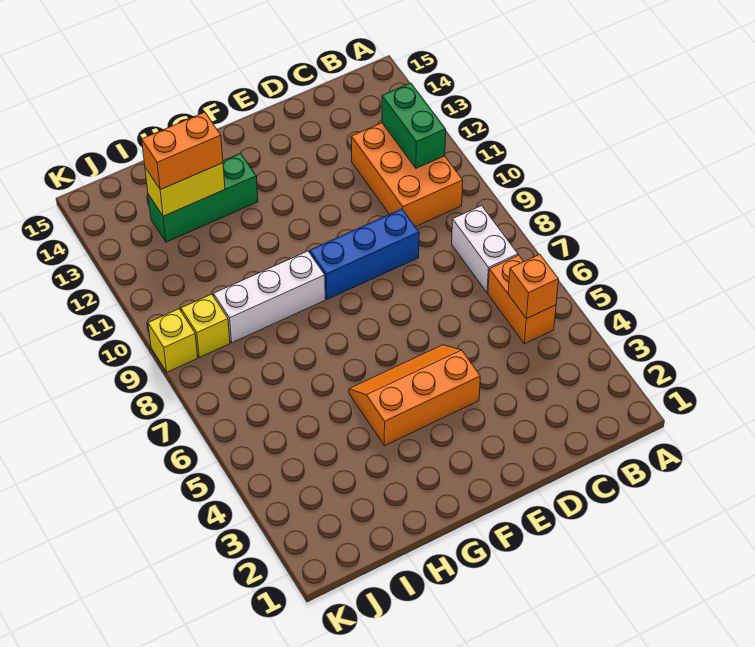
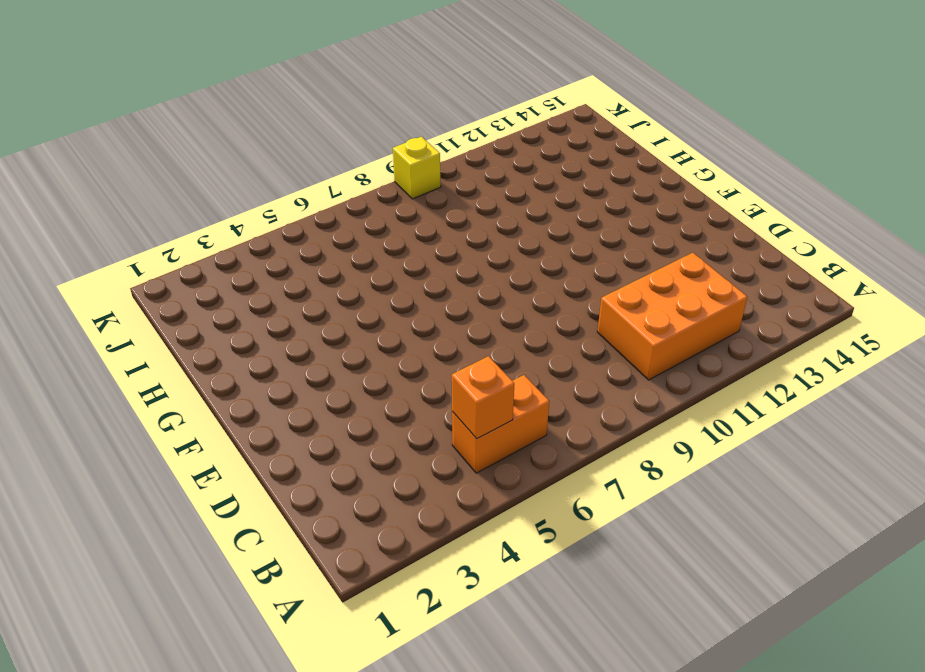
none -> white 1x2 brick [452,206,518,293]
none -> blue 1x3 brick [310,209,419,299]
none -> orange 2x3 slope [349,345,480,446]

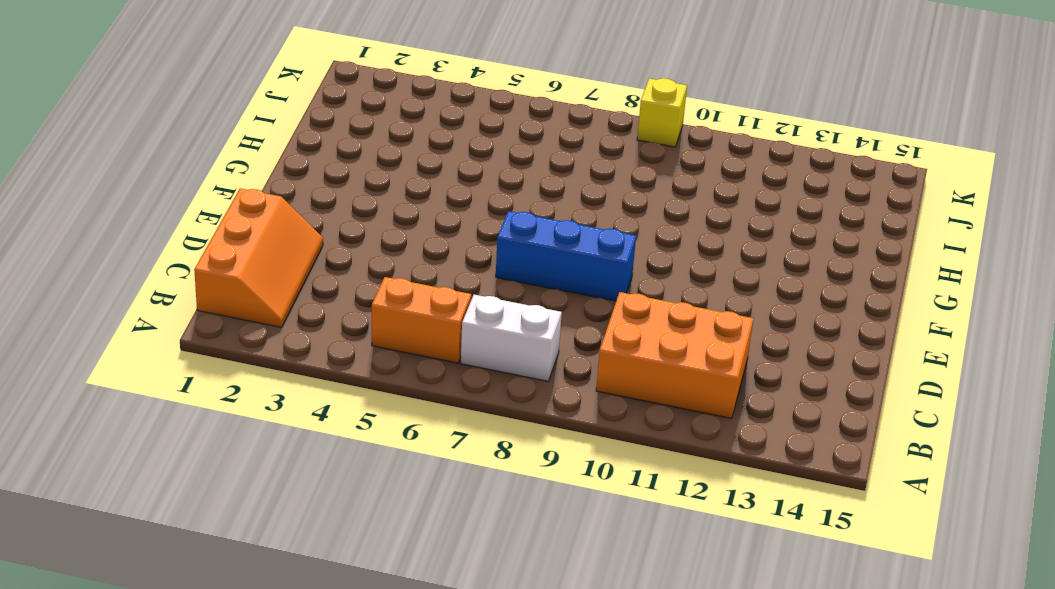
orange 2x3 slope [194,189,323,327] -> orange 2x3 slope moved to [349,345,480,446]
blue 1x3 brick [496,211,636,301] -> blue 1x3 brick turned to [310,209,419,299]
none -> white 1x3 brick [214,251,325,343]
none -> green 1x3 brick [148,153,258,242]
none -> yellow 1x1 brick [181,294,230,358]

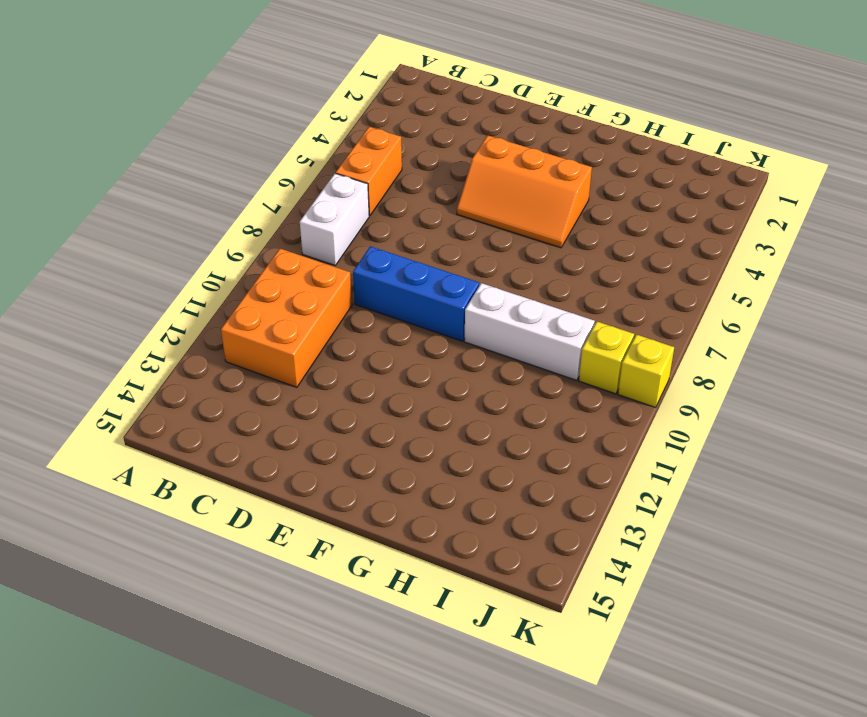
none -> green 1x3 brick [148,153,258,242]
none -> orange 1x1 brick [508,254,559,319]
none -> green 1x2 brick [382,83,446,168]

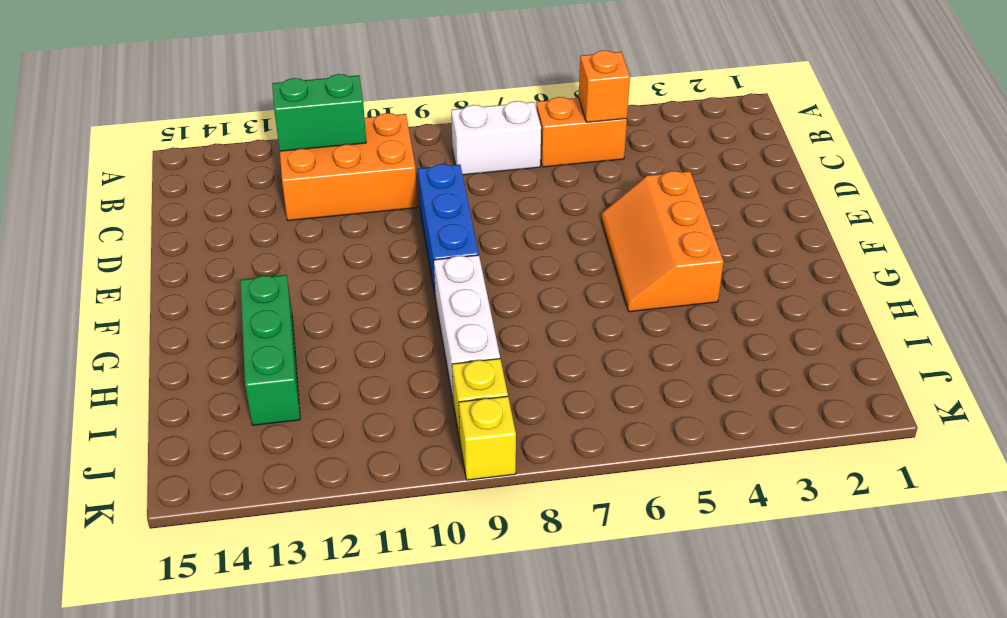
none -> yellow 1x2 brick [145,163,225,216]
none -> orange 1x2 brick [142,112,223,190]

